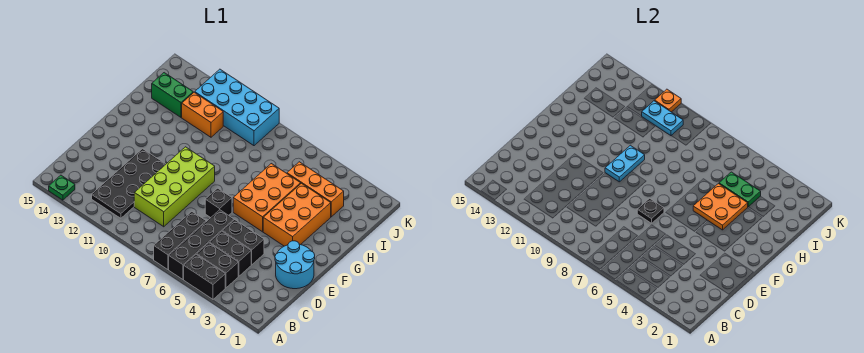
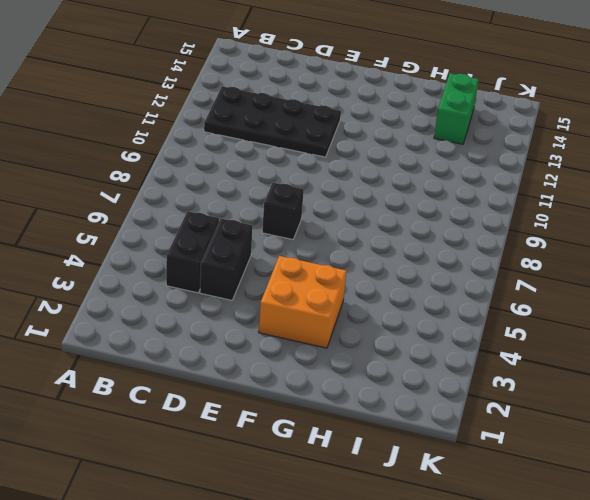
orange 2x2 brick [259,256,347,348] -> orange 2x3 brick [263,183,331,246]
none -> black 1x2 brick [184,254,225,299]
none -> black 1x4 brick [169,210,234,279]
none -> black 1x3 brick [154,212,206,270]

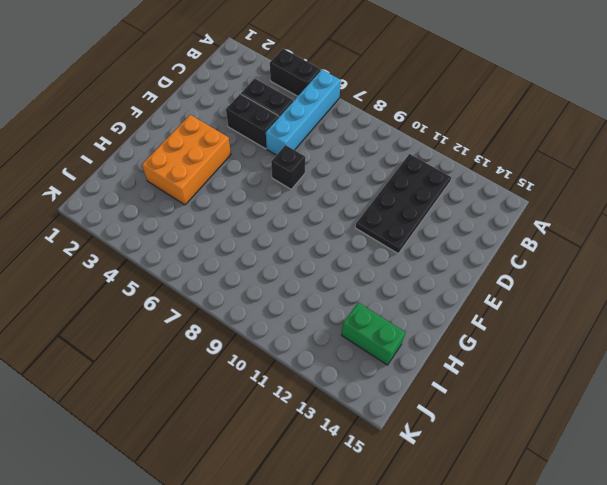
cyan 1x4 brick [266,70,341,155] -> black 1x4 brick [169,210,234,279]
none -> black 1x3 brick [154,212,206,270]
none -> green 1x1 plate [49,175,75,200]
none -> black 1x2 brick [197,243,238,288]

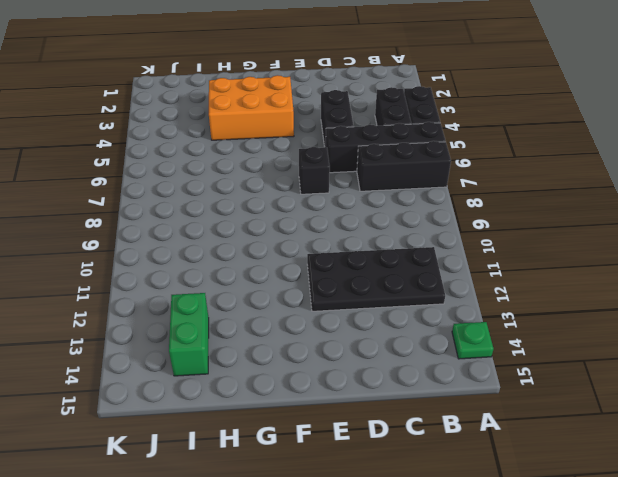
none -> black 1x2 brick [210,231,251,276]
none -> lime 2x4 brick [134,147,215,227]
none -> cyan 2x2 round brick [275,241,315,289]

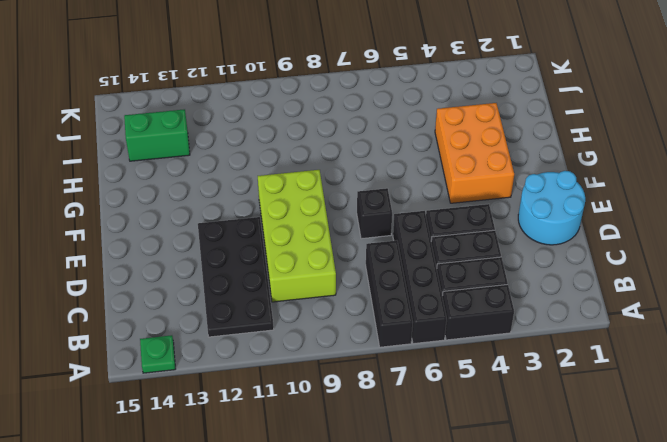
none -> orange 2x3 brick [233,164,301,232]
none -> orange 1x3 brick [287,162,344,217]
none -> orange 1x2 brick [182,92,223,137]

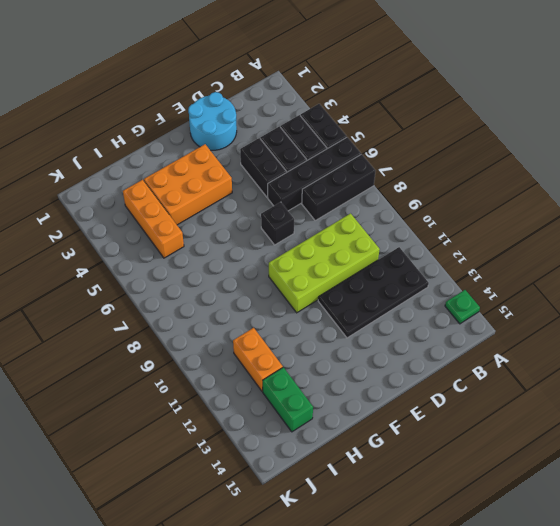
none -> orange 2x3 brick [233,164,301,232]
none -> cyan 2x4 brick [195,69,279,146]
none -> black 1x1 plate [637,198,664,223]

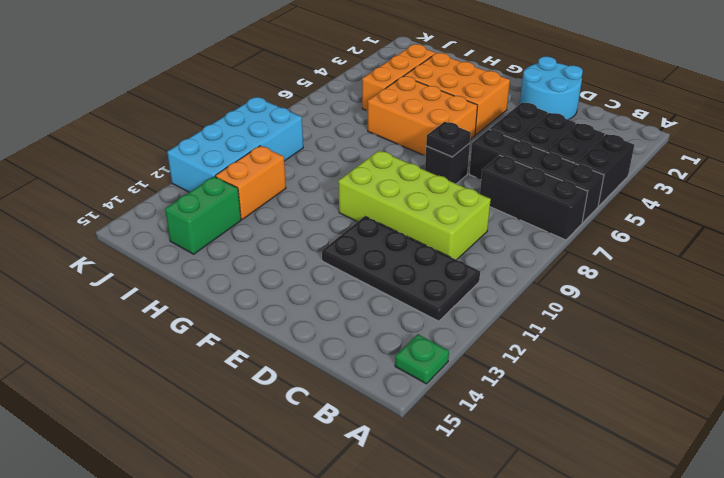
none -> cyan 1x2 plate [605,145,645,182]
none -> orange 2x2 plate [693,184,748,230]
none -> green 1x2 plate [719,172,761,207]

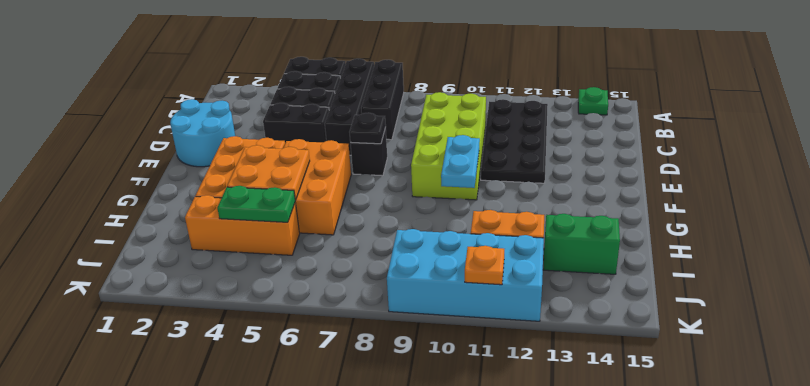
none -> cyan 1x2 plate [642,101,683,136]

